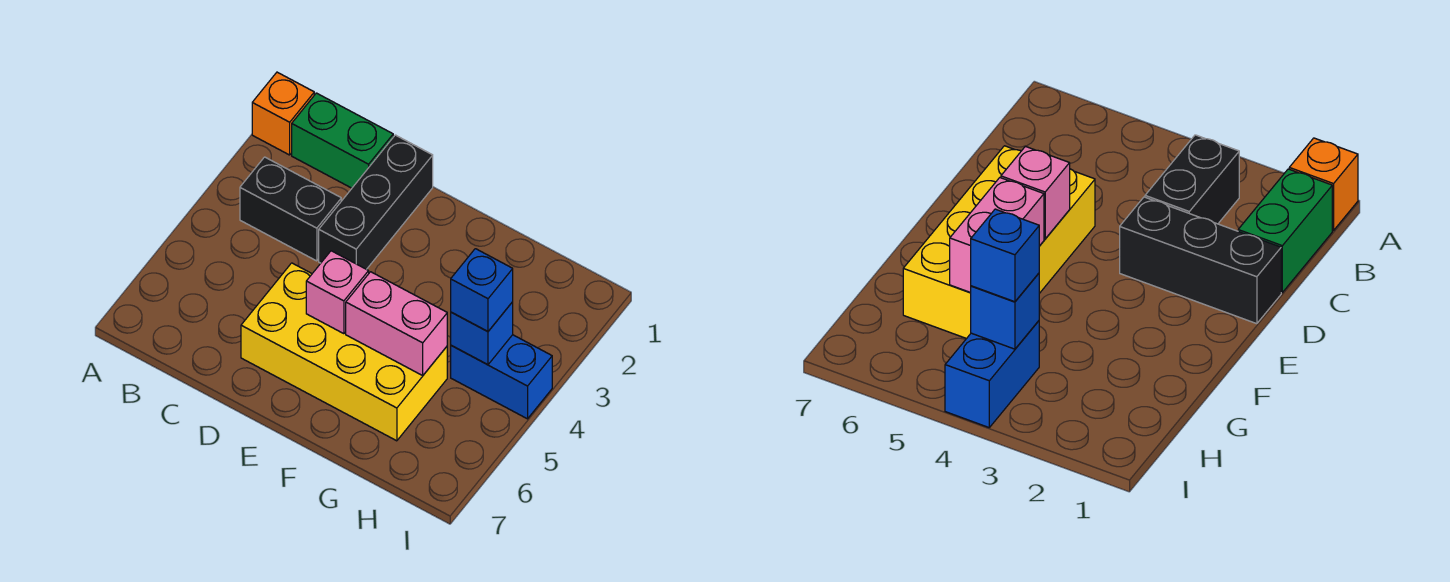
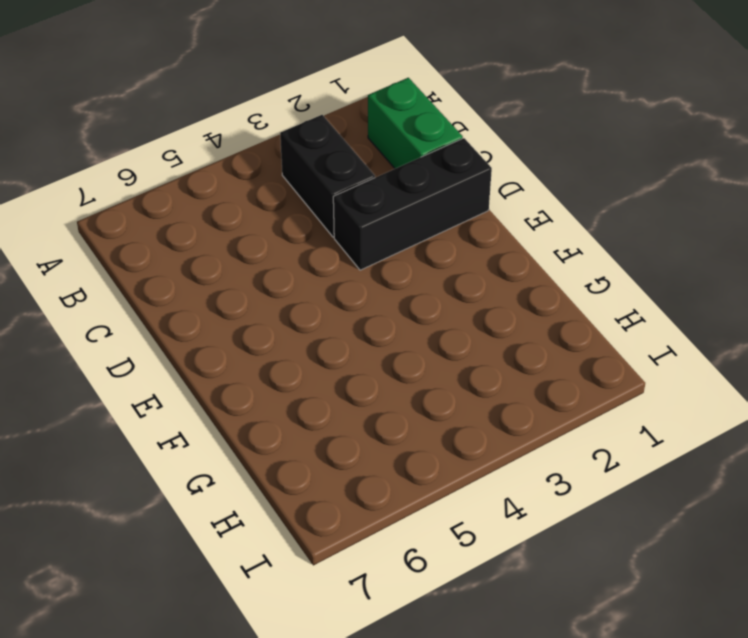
none -> orange 1x1 brick [252,72,314,155]
none -> yellow 2x4 brick [241,263,447,441]

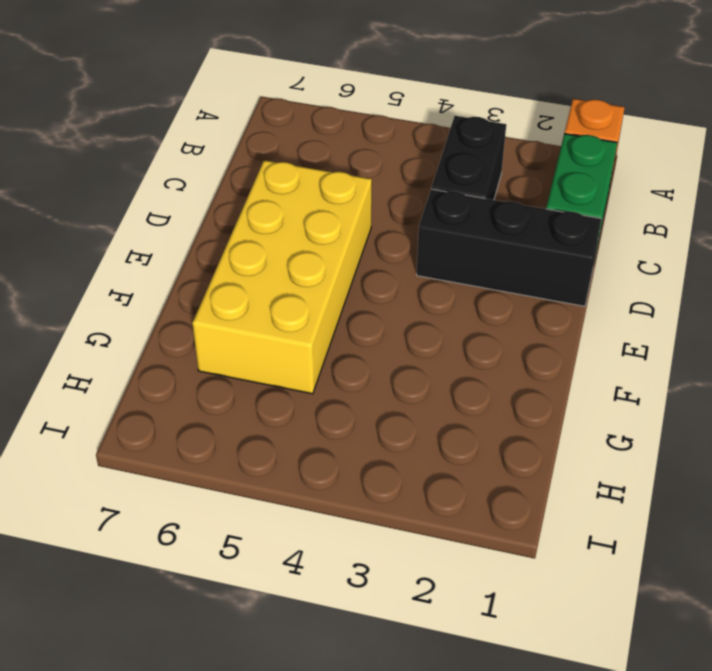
none -> blue 1x2 brick [451,335,552,419]
none -> pink 1x1 brick [306,251,369,334]

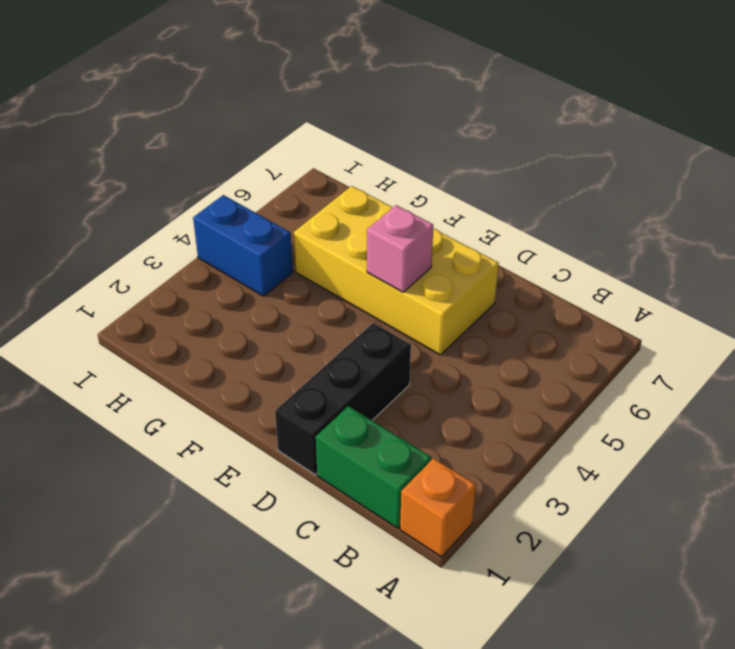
none -> black 1x2 brick [240,157,341,261]
none -> pink 1x2 brick [346,272,447,375]

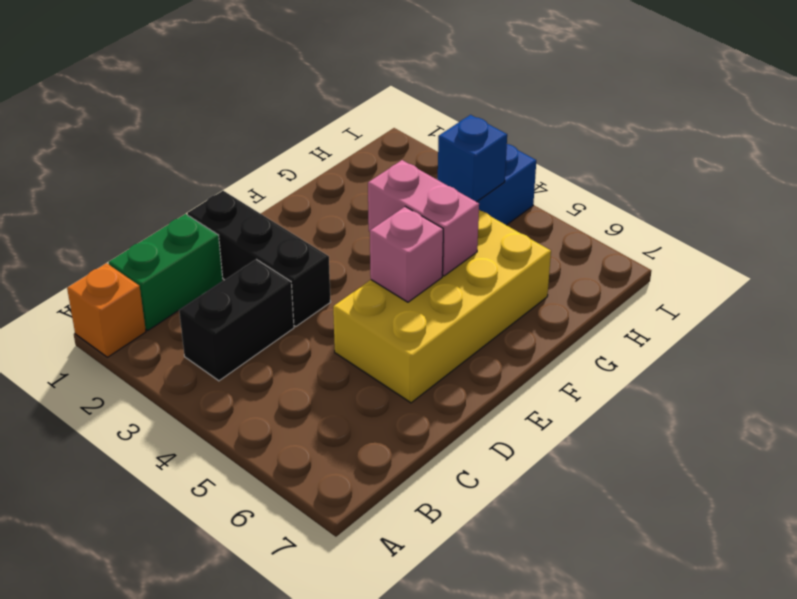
pink 1x2 brick [368,160,479,276] -> pink 1x2 brick turned to [346,272,447,375]
none -> blue 1x1 brick [451,249,513,332]

